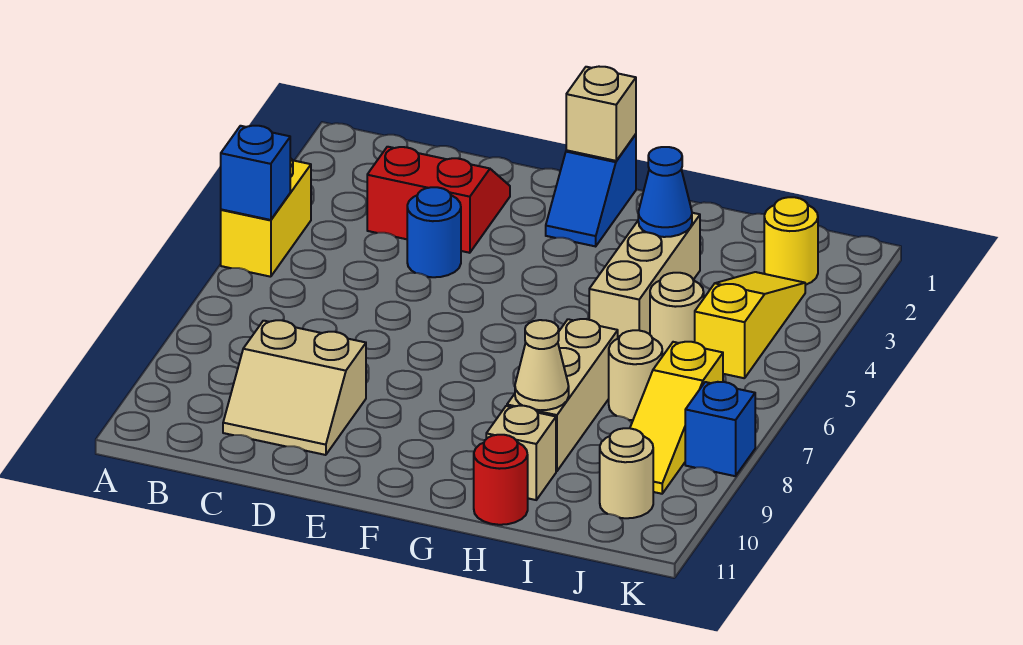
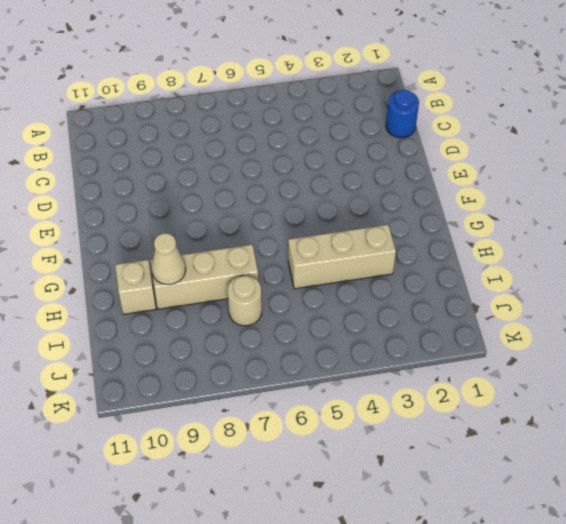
blue 1x1 round brick [386,90,419,138] -> blue 1x1 round brick moved to [407,187,461,277]
none -> yellow 1x2 brick [221,158,311,277]
none -> red 2x2 slope [367,147,510,253]
none -> tan 2x2 slope [223,320,366,455]

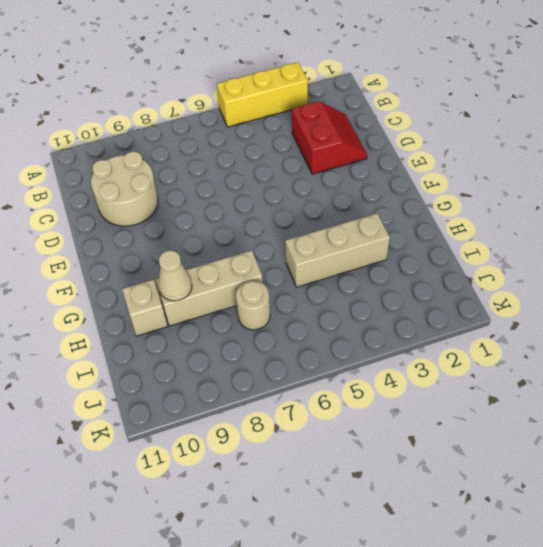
yellow 1x3 brick [217,62,308,127] -> yellow 1x2 brick [221,158,311,277]
tan 2x2 round brick [91,152,158,226] -> tan 2x2 slope [223,320,366,455]
none -> blue 1x1 round brick [407,187,461,277]
none -> blue 1x2 slope [546,134,636,246]
none -> red 1x1 round brick [474,435,528,525]

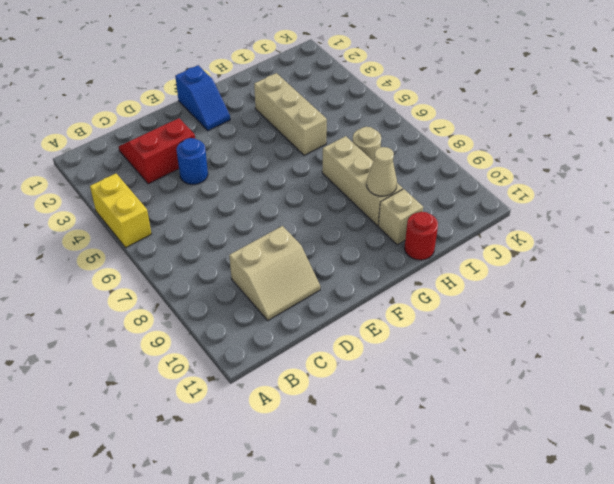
none -> tan 1x1 round brick [650,273,704,356]
none -> yellow 1x1 round brick [764,197,818,285]
none -> yellow 1x3 slope [695,272,805,378]

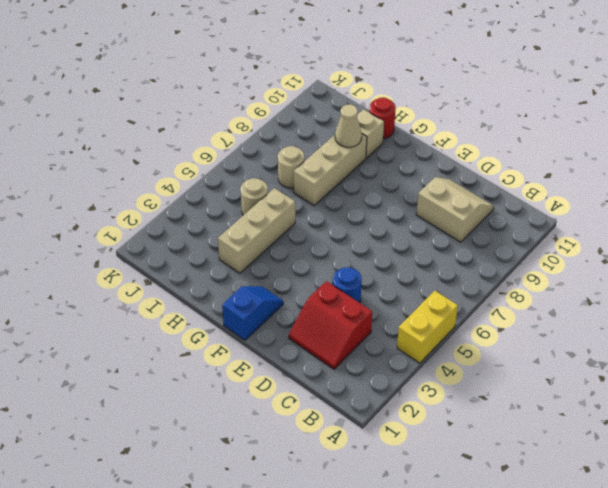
none -> yellow 1x1 round brick [764,197,818,285]
none -> yellow 1x3 slope [695,272,805,378]
none -> yellow 1x3 slope [630,342,723,494]

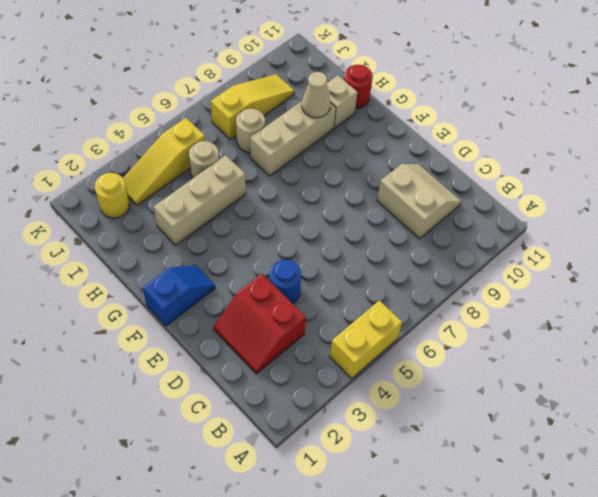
none -> tan 1x1 round brick [600,428,653,518]
none -> blue 1x1 brick [685,382,755,476]
none -> blue 1x1 brick [221,126,290,220]

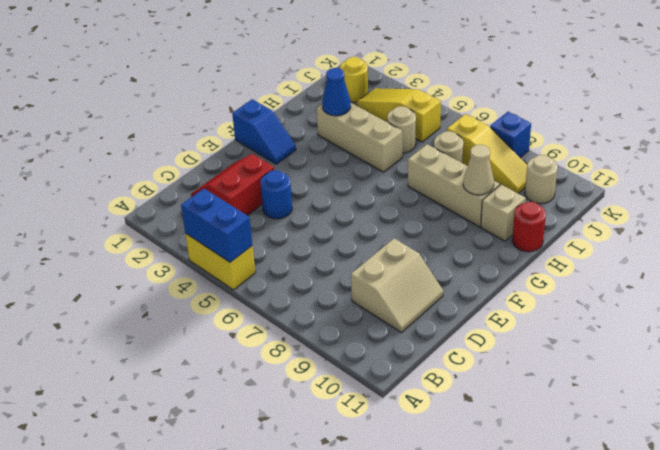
blue 1x2 brick [181,188,252,262] -> blue 1x1 brick [221,126,290,220]
none -> tan 1x1 brick [566,67,636,161]

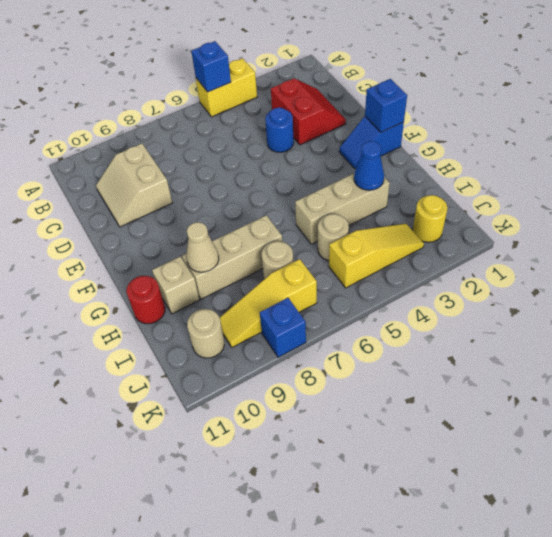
blue 1x1 brick [365,79,407,132] -> tan 1x1 brick [566,67,636,161]

